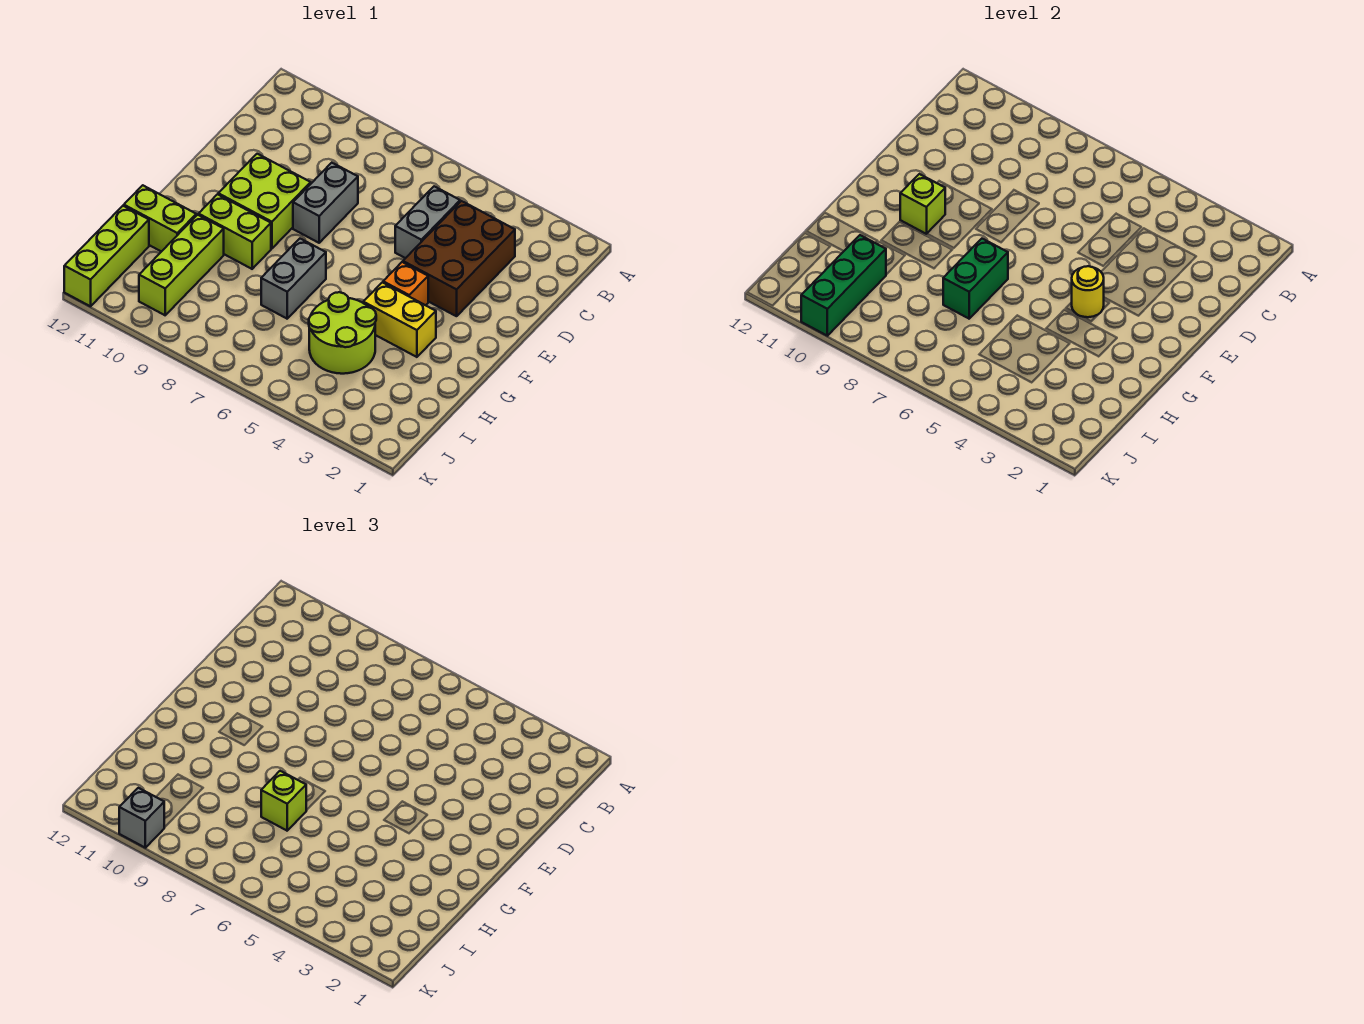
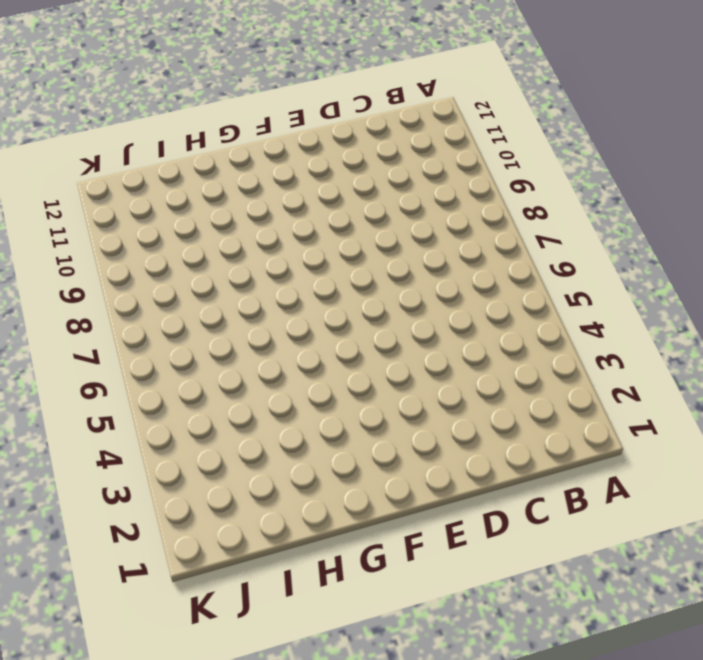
none -> brown 2x3 brick [403,201,515,316]
none -> grey 1x2 brick [395,186,460,258]
none -> grey 1x2 brick [293,163,358,243]

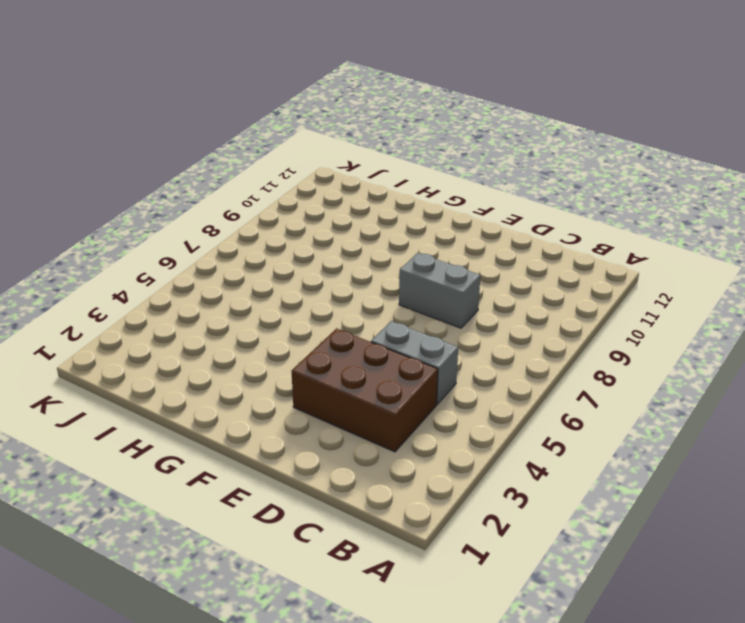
none -> lime 2x2 brick [218,154,311,249]
none -> orange 1x1 brick [383,262,428,305]
none -> yellow 1x2 brick [363,282,436,357]

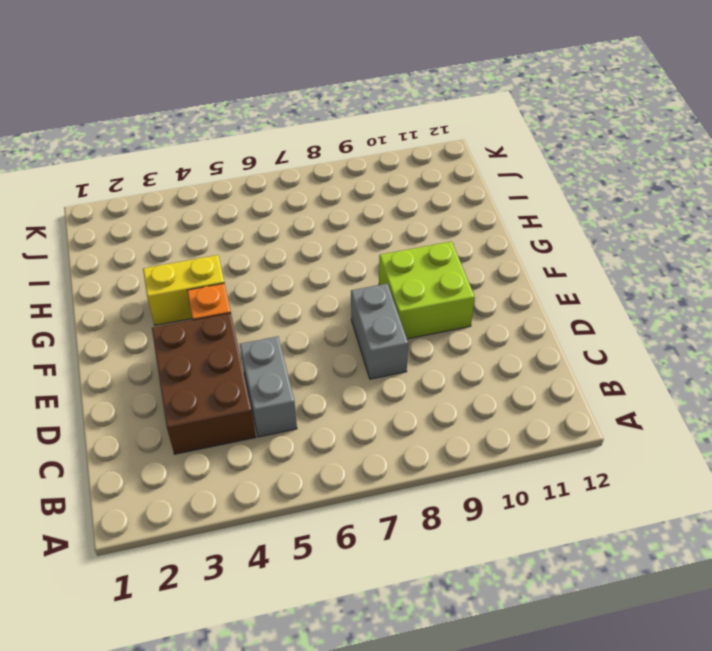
none -> grey 1x2 brick [261,239,326,319]
none -> lime 1x2 brick [199,194,271,269]
none -> lime 2x2 round brick [309,292,376,374]

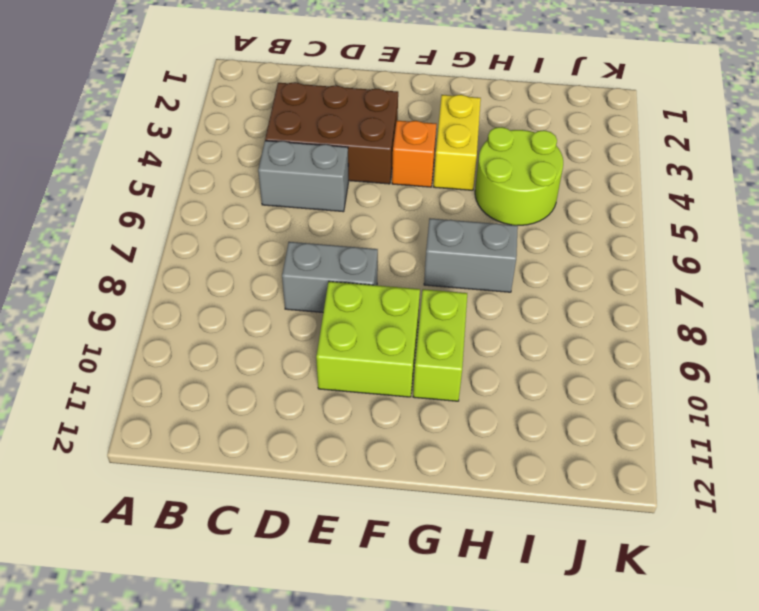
none -> lime 1x3 brick [139,215,224,315]
none -> lime 1x2 brick [124,185,196,252]
none -> lime 1x3 brick [64,206,149,306]

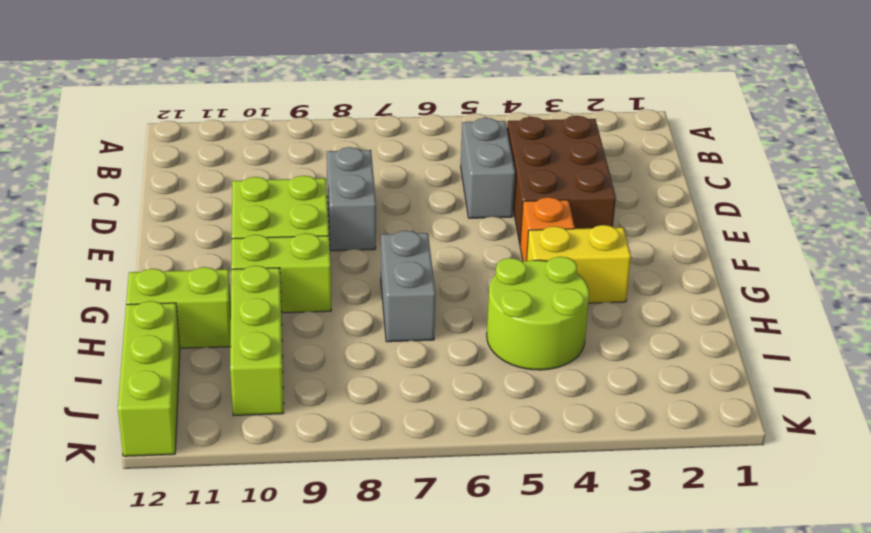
none -> yellow 1x1 round brick [1072,266,1104,317]
none -> lime 1x1 brick [900,174,945,234]
none -> green 1x2 brick [943,239,1008,319]

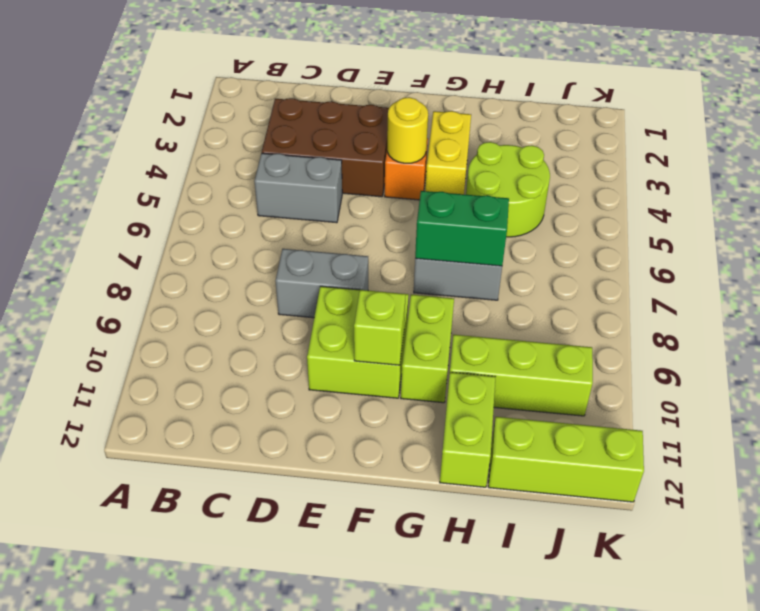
none -> green 1x3 brick [801,235,886,336]
none -> lime 1x1 brick [261,771,306,831]
none -> grey 1x1 brick [119,788,164,848]

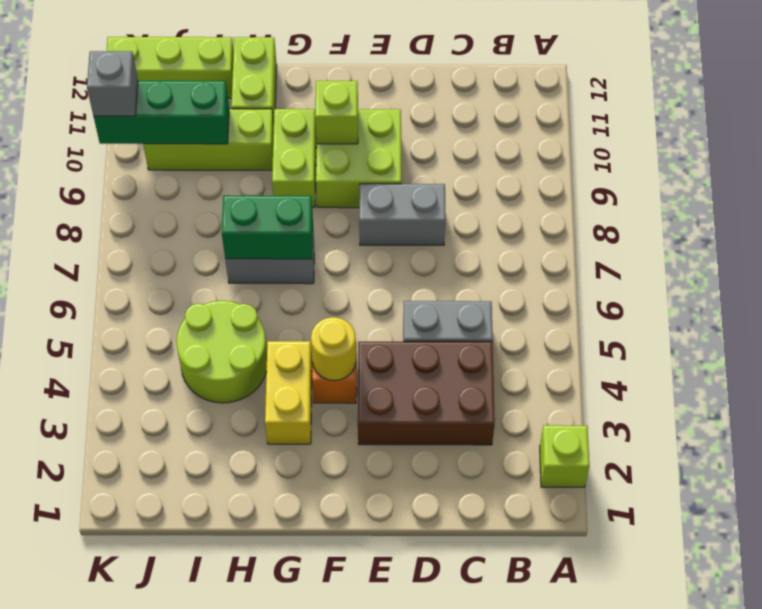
lime 1x1 brick [540,425,589,487] -> lime 1x1 brick moved to [261,771,306,831]

